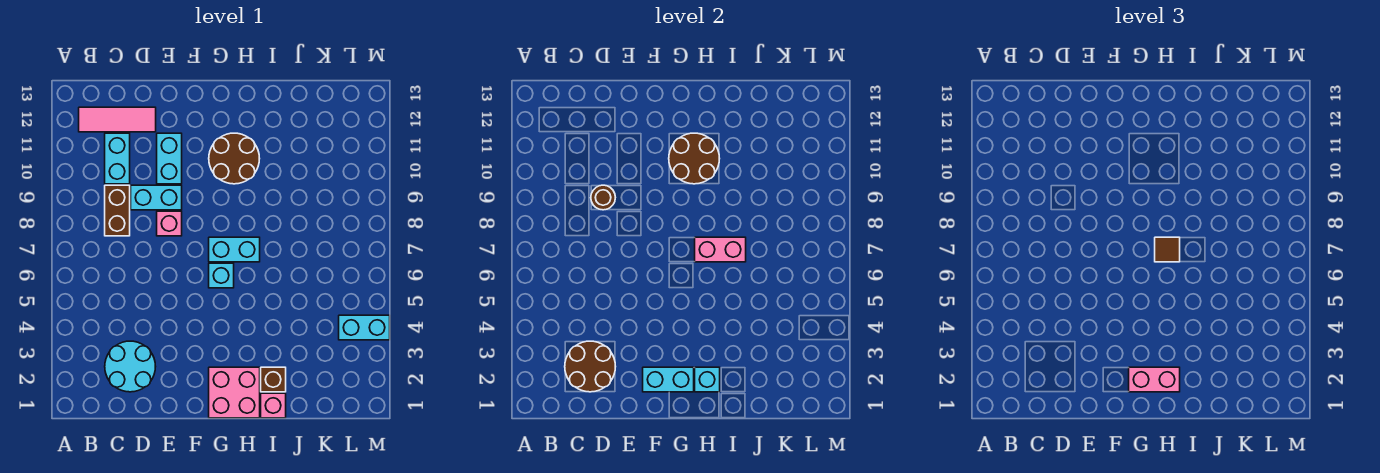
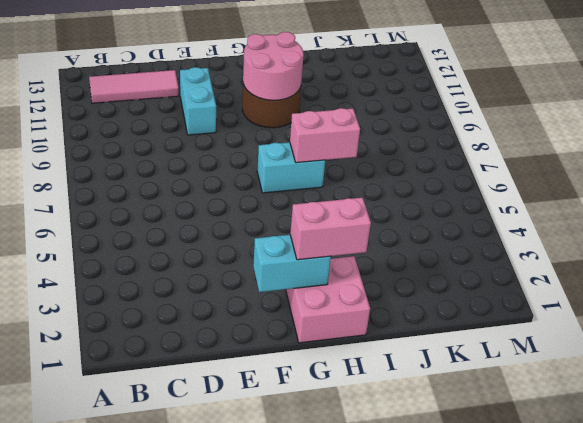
pink 2x2 round brick [243,32,304,100] -> brown 2x2 round brick [669,133,720,184]
none -> cyan 2x2 round brick [105,341,156,392]
none -> brown 1x2 brick [105,185,130,236]
none -> cyan 1x2 brick [105,133,130,184]

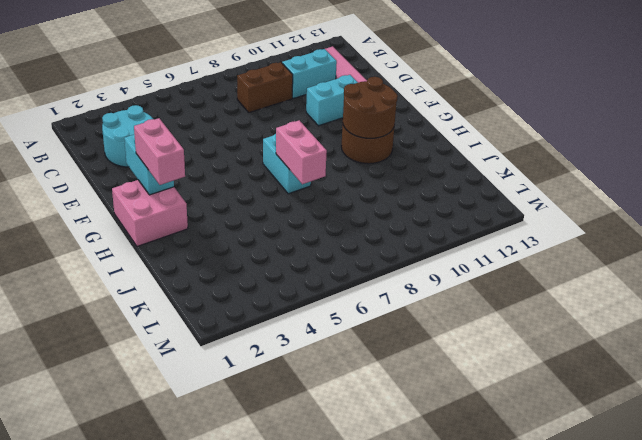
none -> cyan 1x2 brick [131,185,182,210]
none -> pink 1x1 brick [157,211,182,236]
none -> cyan 1x1 brick [209,263,234,288]

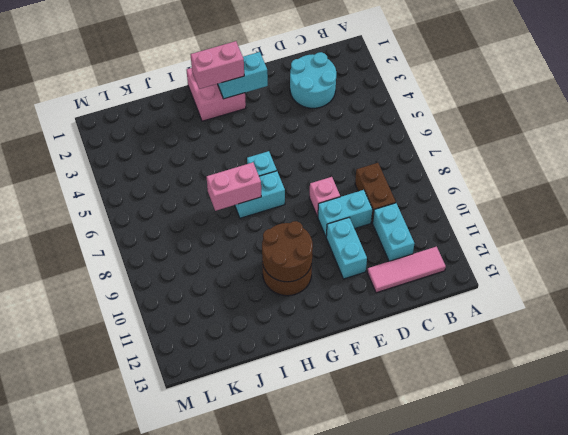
none -> pink 1x1 brick [261,393,286,418]
none -> brown 1x1 brick [261,367,286,392]
none -> cyan 1x2 brick [339,315,390,340]

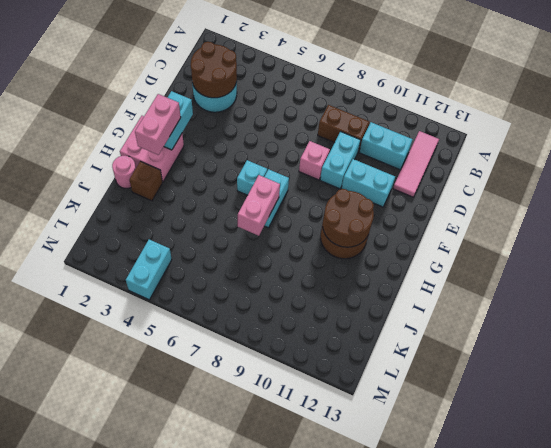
pink 1x1 round brick [112,156,136,188] -> pink 1x1 brick [261,393,286,418]
none -> brown 1x1 round brick [591,185,615,210]
none -> cyan 1x1 brick [695,367,720,392]
none -> brown 1x1 tile [1155,237,1180,262]

